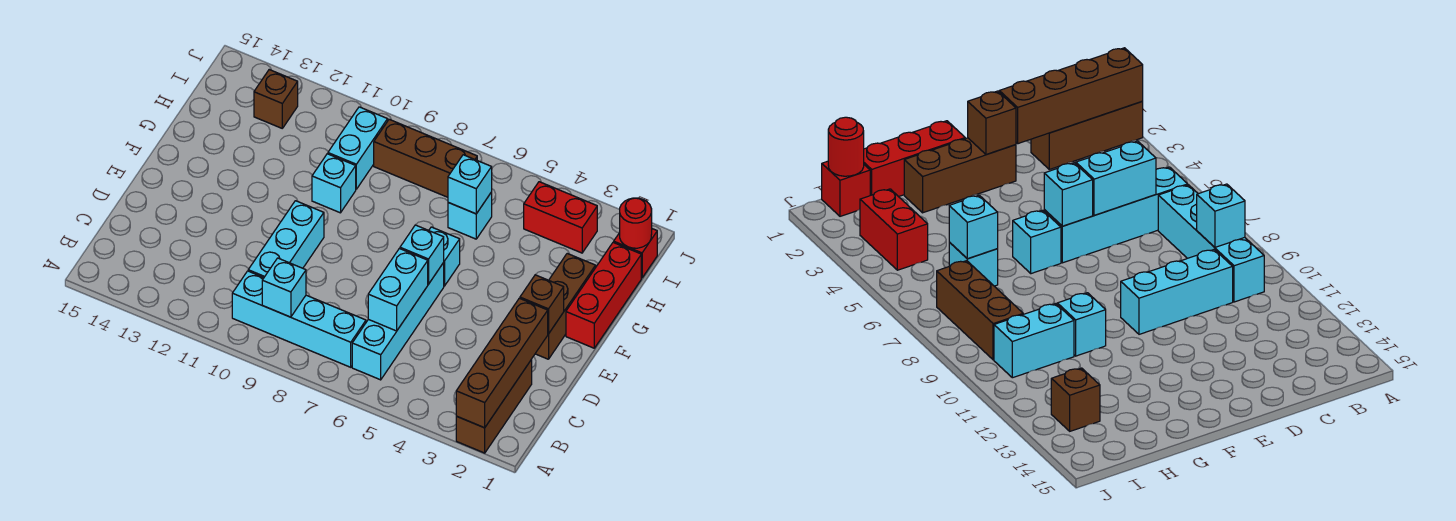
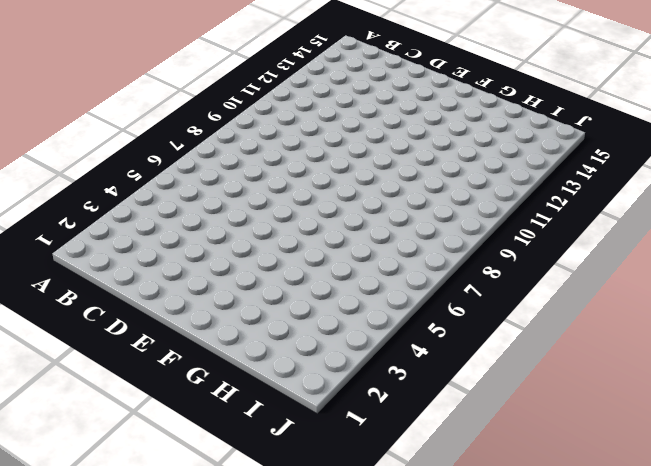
none -> brown 1x3 brick [456,360,532,453]
none -> cyan 1x4 brick [352,263,444,380]
none -> cyan 1x4 brick [232,271,366,367]

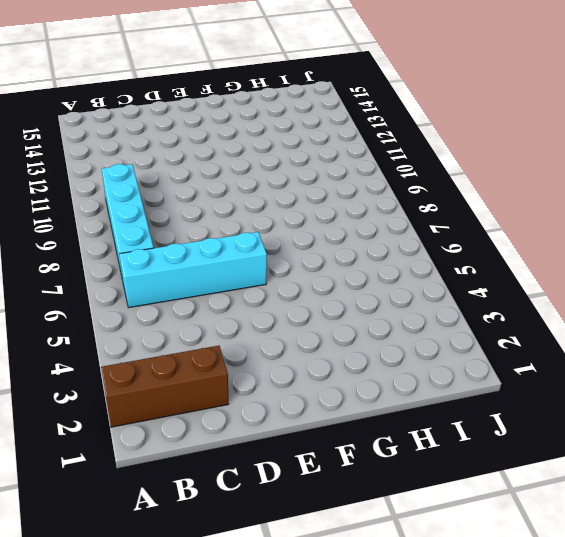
none -> cyan 1x3 brick [248,201,324,278]
none -> brown 1x3 brick [535,254,596,359]
none -> red 1x3 brick [566,242,641,348]

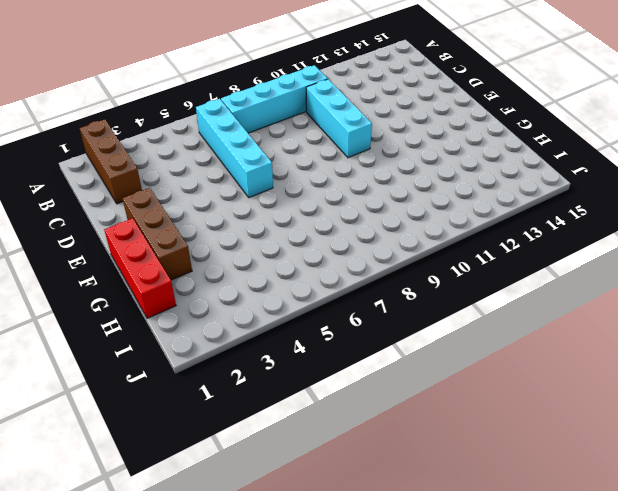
none -> cyan 1x1 brick [429,227,460,286]
none -> cyan 1x1 brick [312,154,356,213]
none -> cyan 1x1 brick [448,192,492,239]

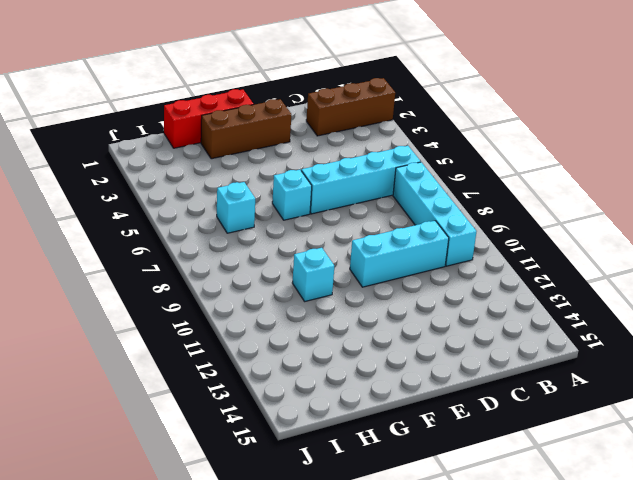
none -> cyan 1x2 brick [328,107,388,189]
none -> red 1x1 brick [614,229,657,278]
none -> red 1x2 brick [524,182,597,253]

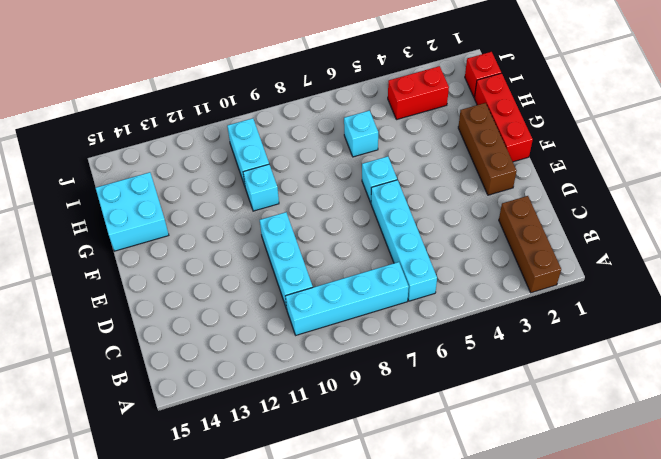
cyan 2x2 brick [96,172,169,251] -> none
none -> brown 1x3 brick [374,119,477,197]
none -> brown 1x1 brick [254,70,298,128]
none -> brown 1x4 brick [456,298,548,428]

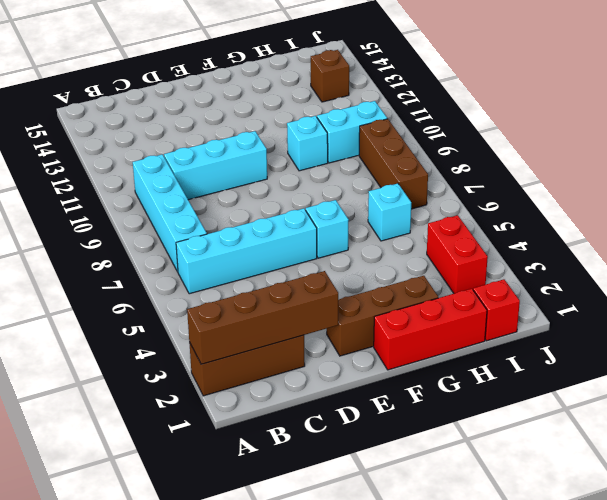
none -> cyan 1x1 brick [262,258,306,317]
none -> cyan 1x2 brick [368,248,428,331]
none -> brown 1x1 brick [520,275,564,334]

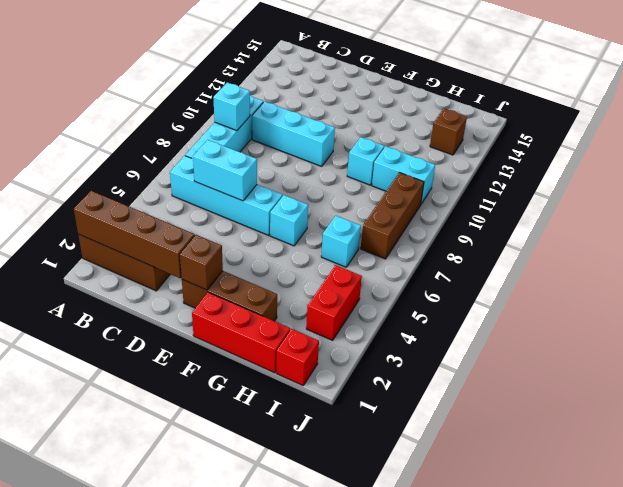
none -> cyan 1x1 brick [400,225,444,284]
none -> cyan 1x1 brick [448,155,492,214]
none -> red 1x1 round brick [620,198,652,248]

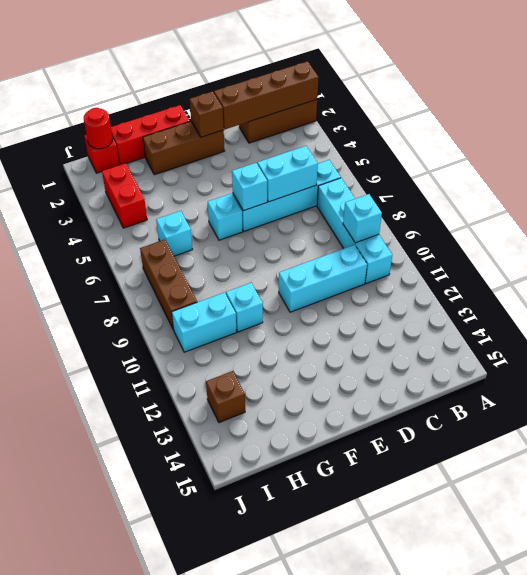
none -> cyan 1x1 brick [448,155,492,214]

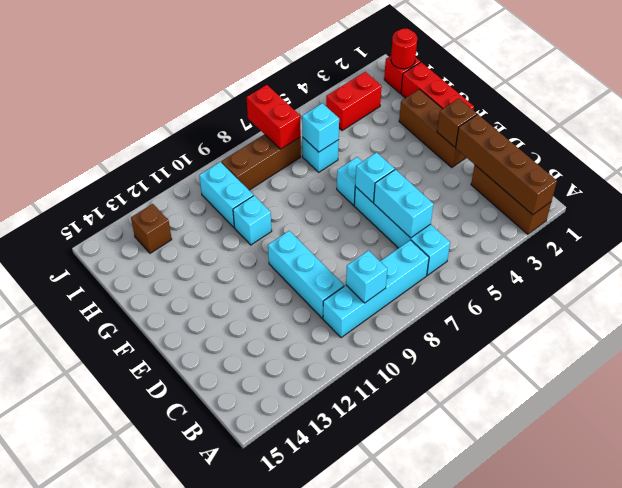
red 1x2 brick [247,85,301,149] -> none

